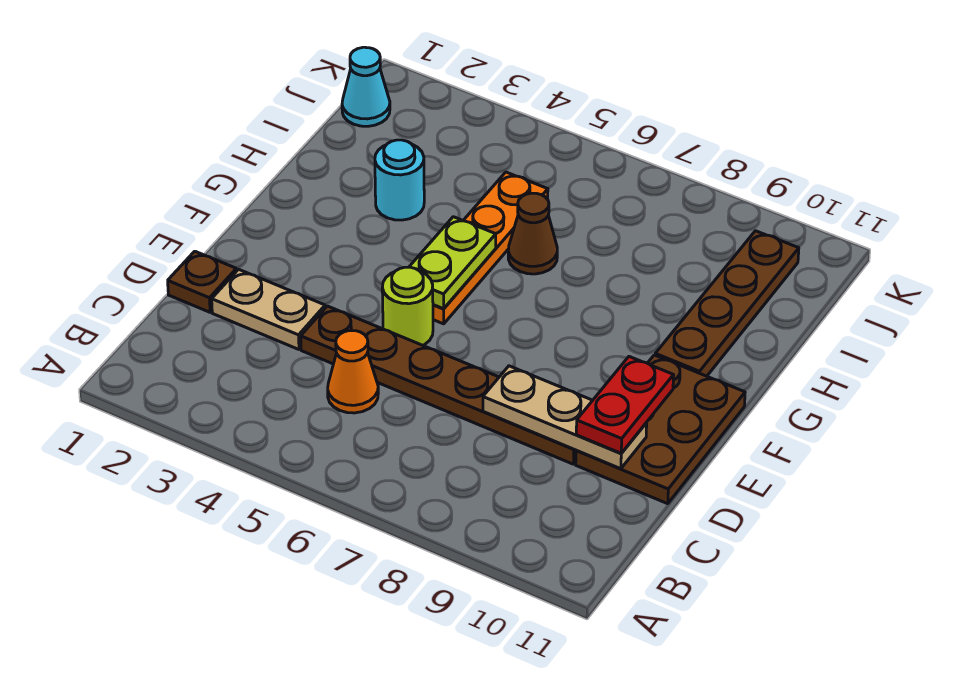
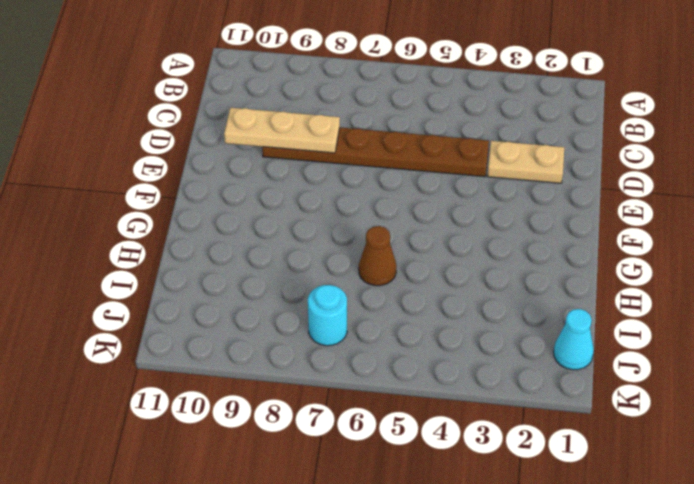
cyan 1x1 round brick [308,285,347,346] -> cyan 1x1 round brick moved to [375,140,424,220]
none -> orange 1x1 cone [328,331,378,413]
none -> brown 1x1 plate [168,251,236,312]
none -> brown 2x3 plate [576,355,745,504]

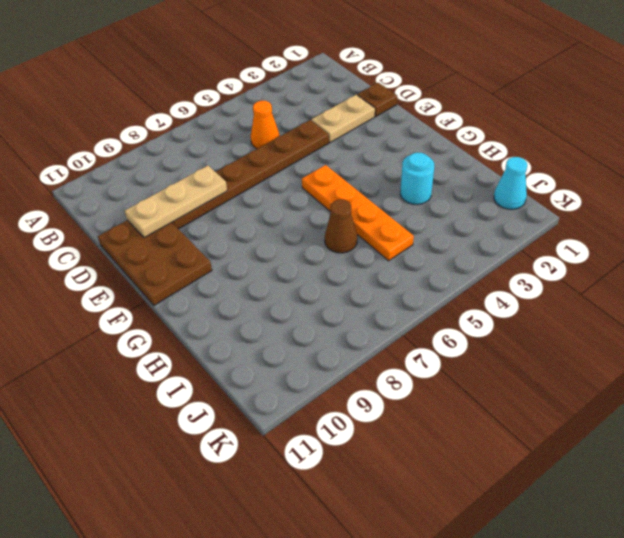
none -> lime 1x1 round brick [382,267,433,345]
none -> brown 1x4 plate [655,231,799,376]
none -> lime 1x2 plate [409,217,496,309]

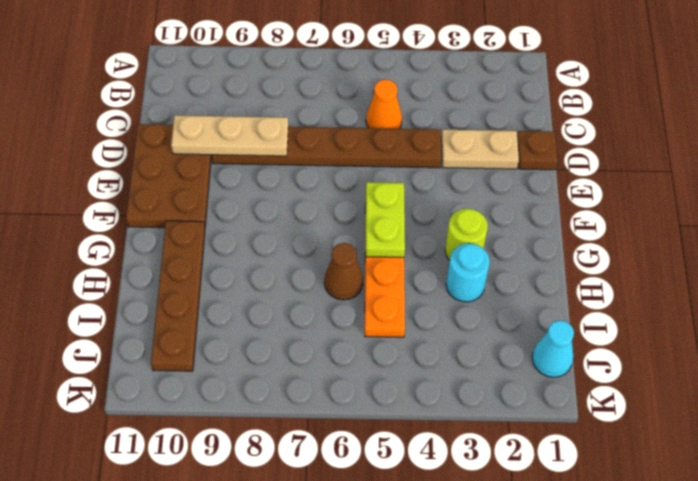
lime 1x1 round brick [445,209,488,260] -> lime 1x1 round brick moved to [382,267,433,345]
none -> red 1x2 plate [576,357,674,453]

